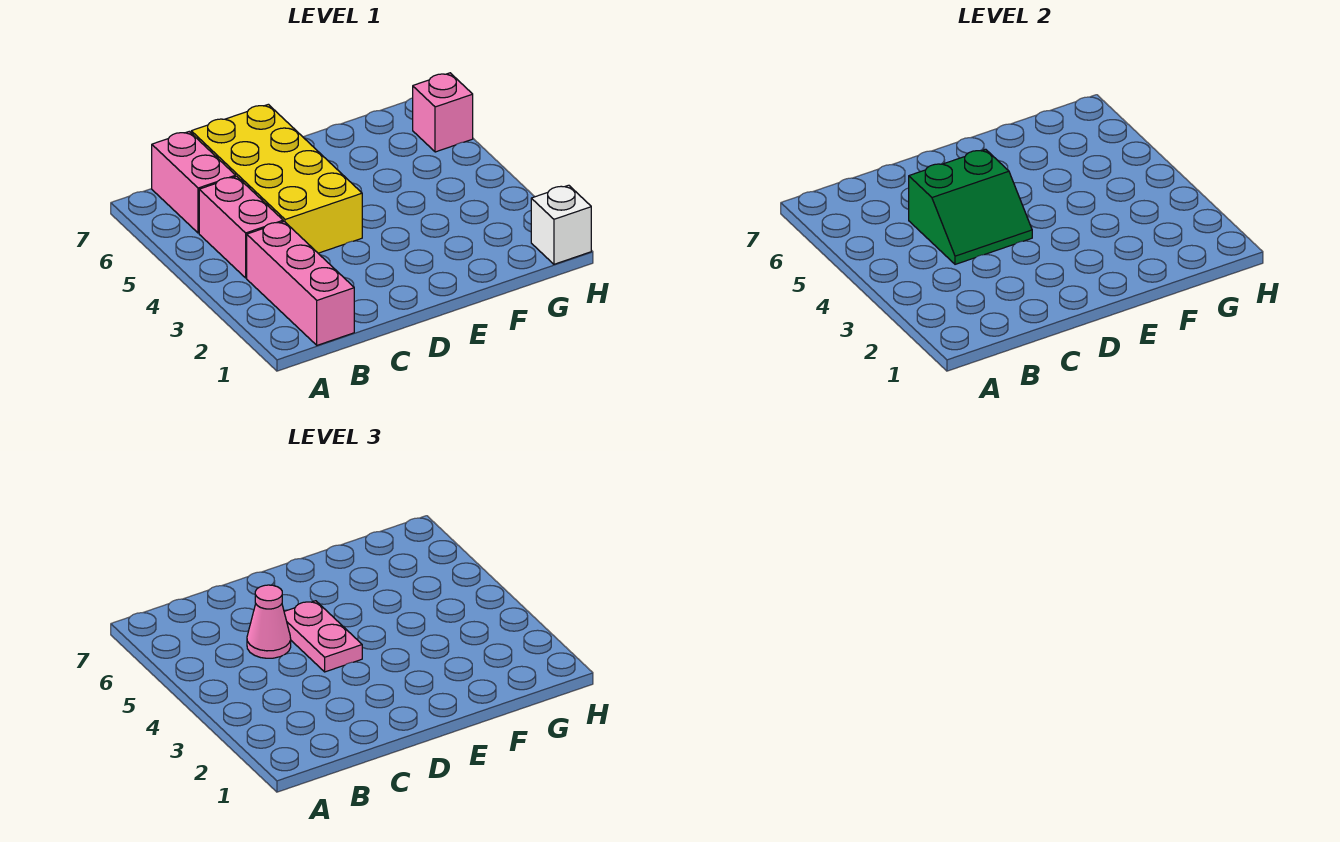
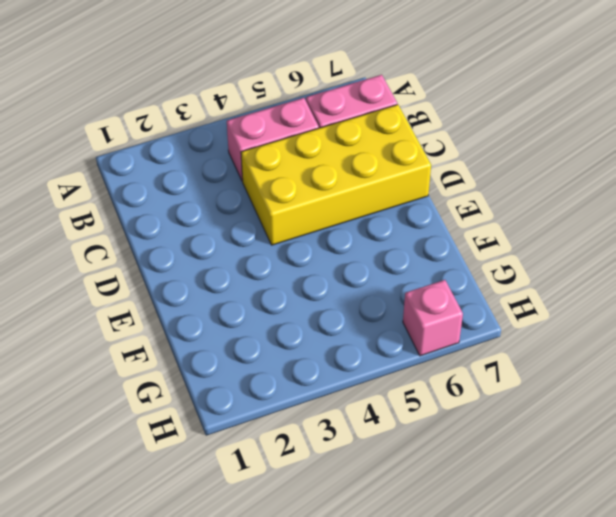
none -> pink 1x3 brick [247,221,354,345]
none -> white 1x1 brick [531,185,591,264]

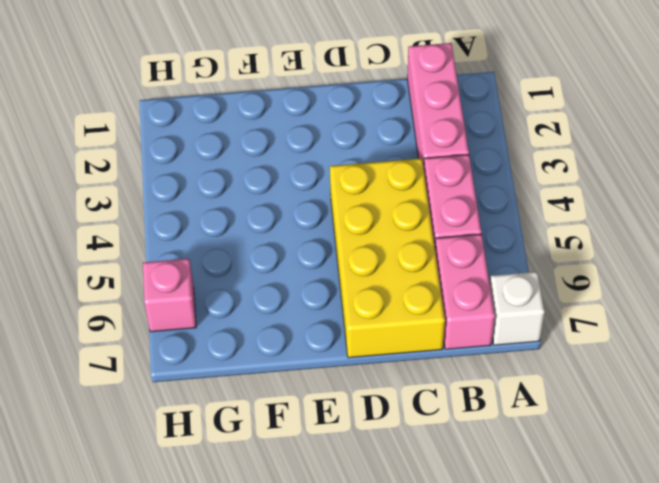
white 1x1 brick [490,272,545,345] -> white 1x1 brick moved to [531,185,591,264]
none -> green 2x2 slope [909,149,1032,264]
none -> pink 1x1 cone [247,585,291,658]

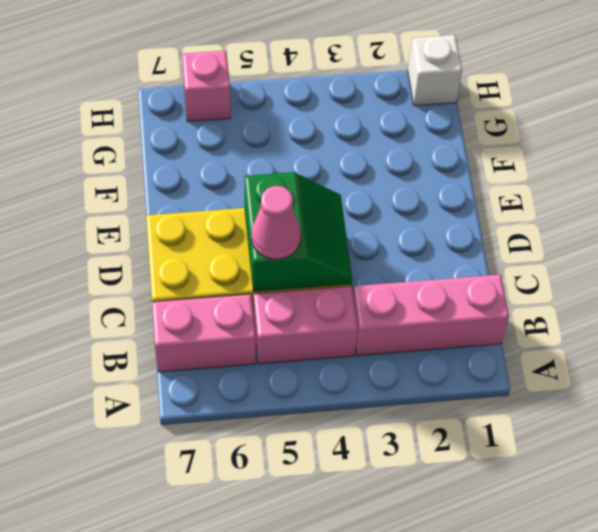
none -> pink 1x2 plate [284,601,362,672]

